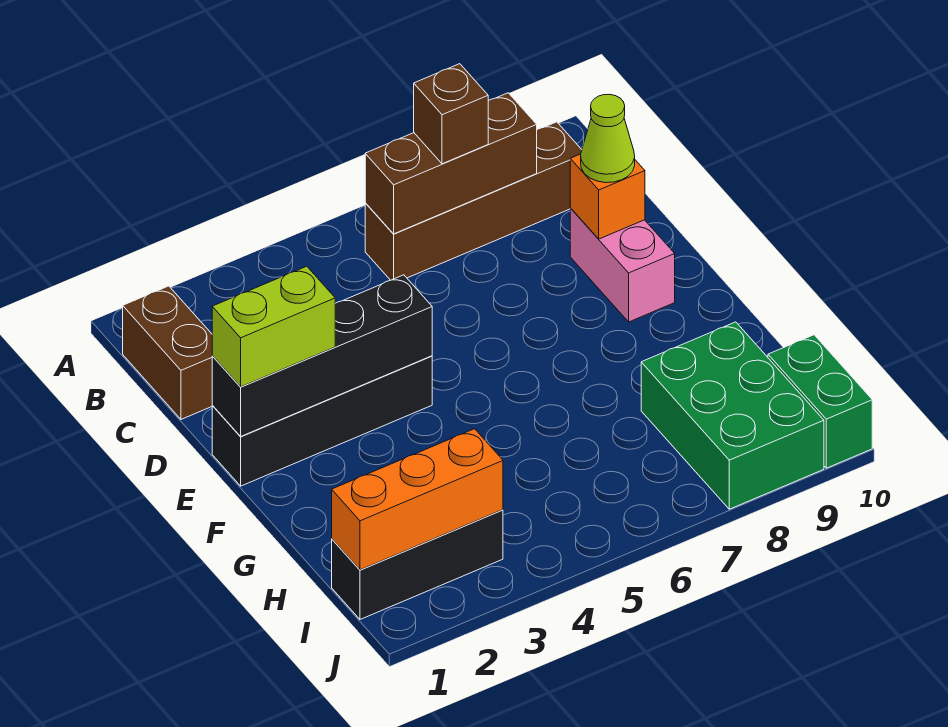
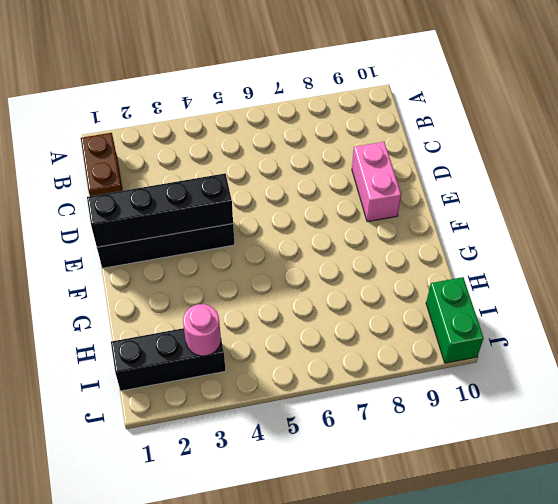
pink 1x1 round brick [183,304,221,356] -> orange 1x3 brick [332,429,503,570]
none -> brown 1x4 brick [365,122,582,280]
none -> green 2x3 brick [641,322,824,509]
none -> brown 1x3 brick [365,93,537,234]

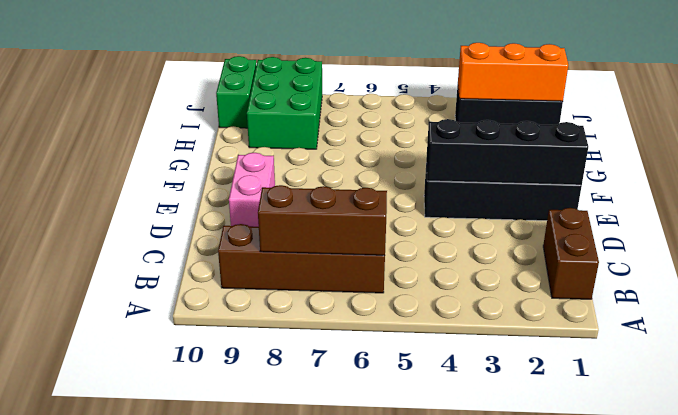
none -> orange 1x1 brick [570,154,645,239]
none -> brown 1x1 brick [414,64,488,164]
none -> lime 1x1 cone [581,94,635,183]

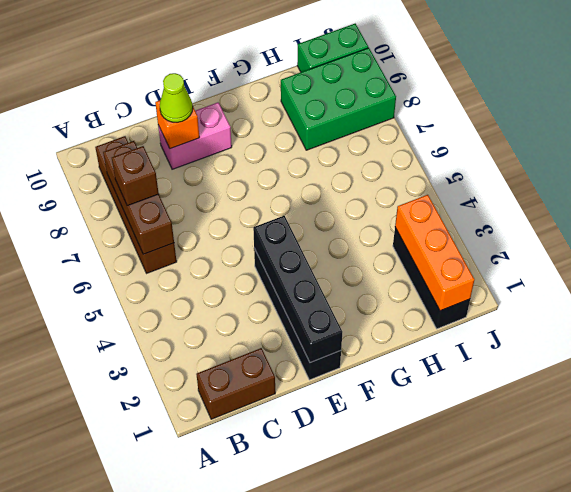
none -> lime 1x2 brick [212,266,335,387]

